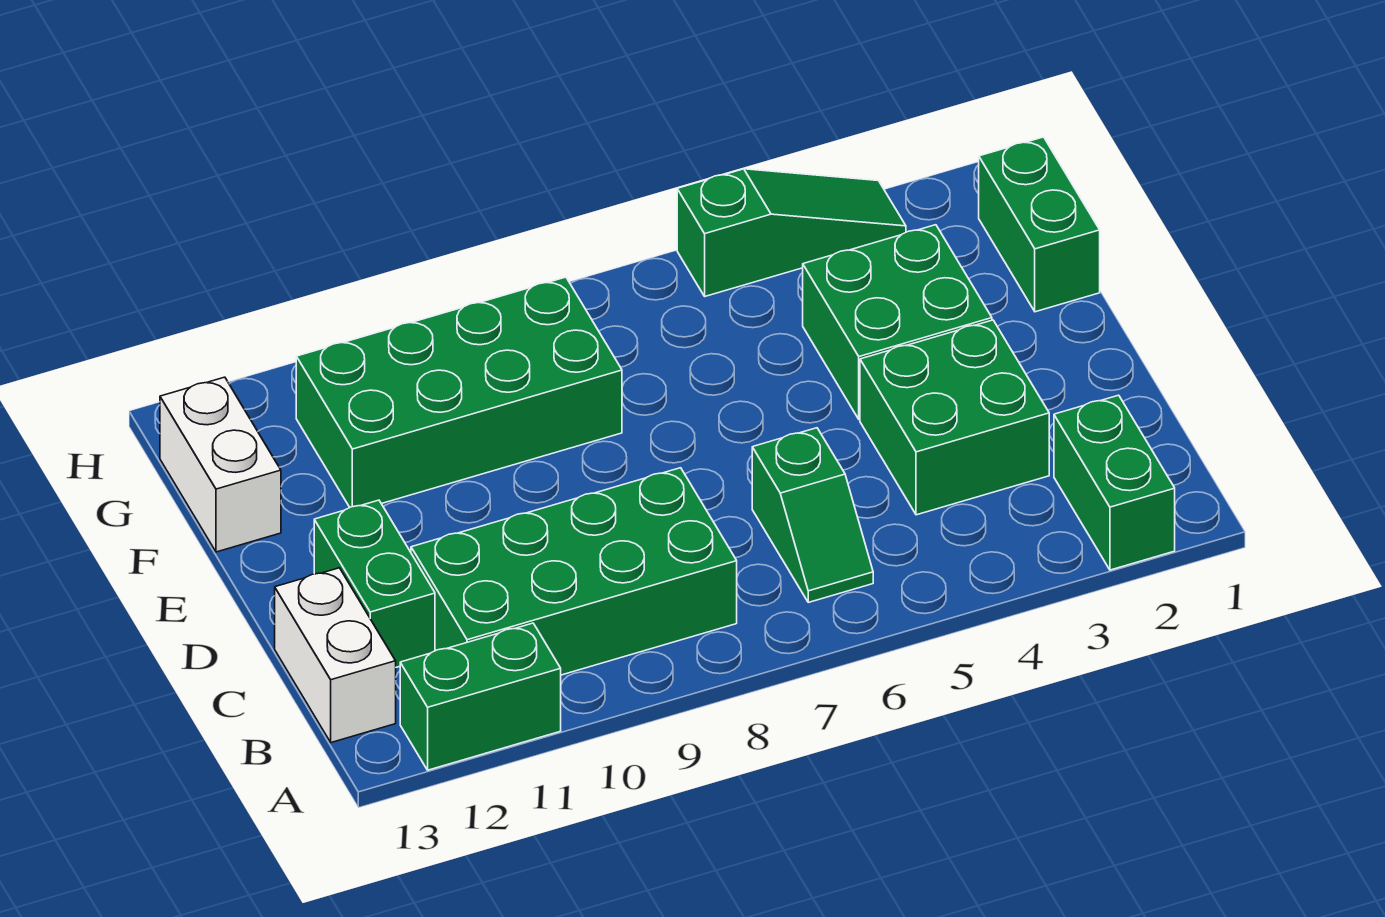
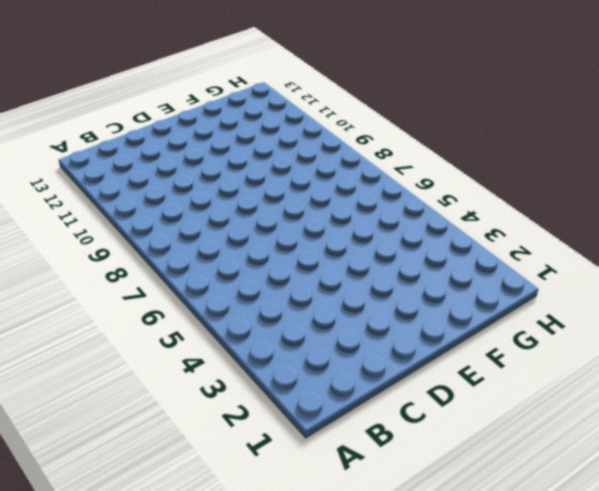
none -> green 1x2 brick [1054,395,1175,570]
none -> green 1x2 brick [400,623,561,770]
none -> green 1x2 slope [752,428,873,602]

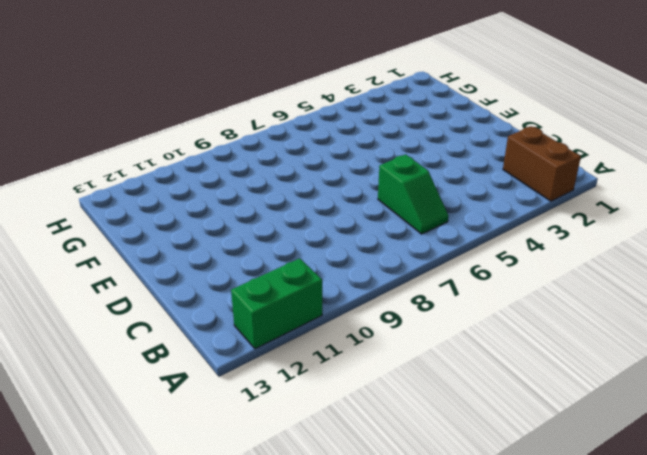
brown 1x2 brick [503,126,581,201] -> green 1x2 brick [1054,395,1175,570]
none -> green 2x4 brick [411,468,737,675]
none -> white 1x2 brick [275,568,396,743]
none -> green 2x2 brick [860,320,1049,515]

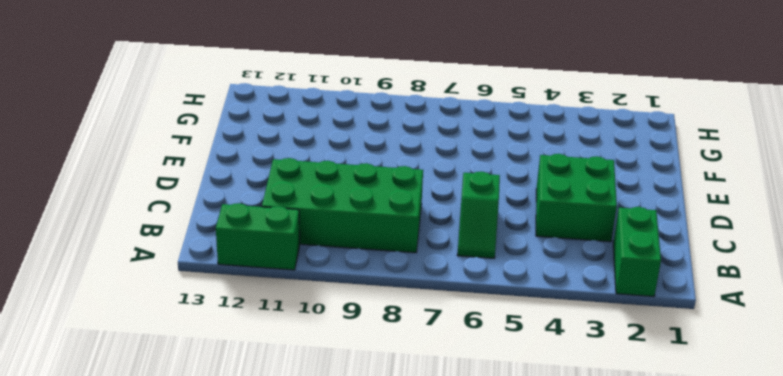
none -> white 1x2 brick [275,568,396,743]
none -> green 1x2 brick [314,500,435,667]
none -> green 2x2 brick [803,225,992,419]

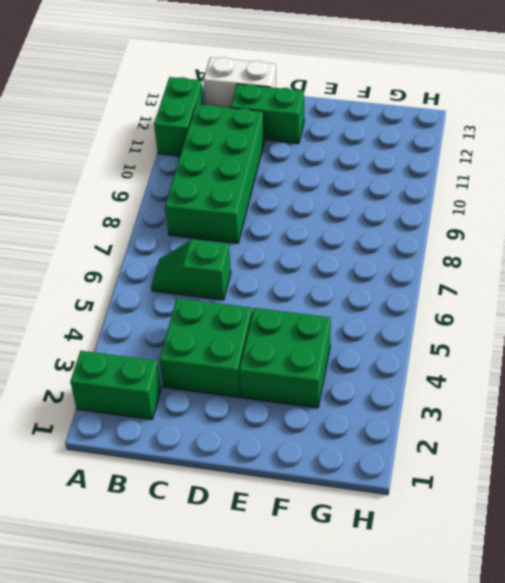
none -> green 1x2 brick [979,137,1100,312]
none -> green 2x4 brick [296,277,622,507]
none -> white 1x2 brick [160,377,281,552]

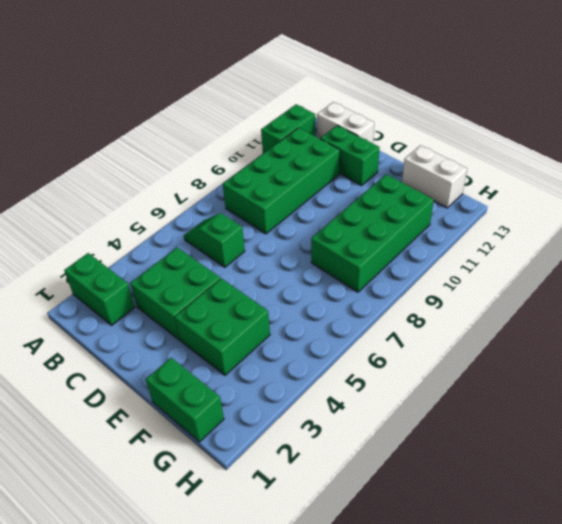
none -> green 1x3 slope [677,169,906,296]

